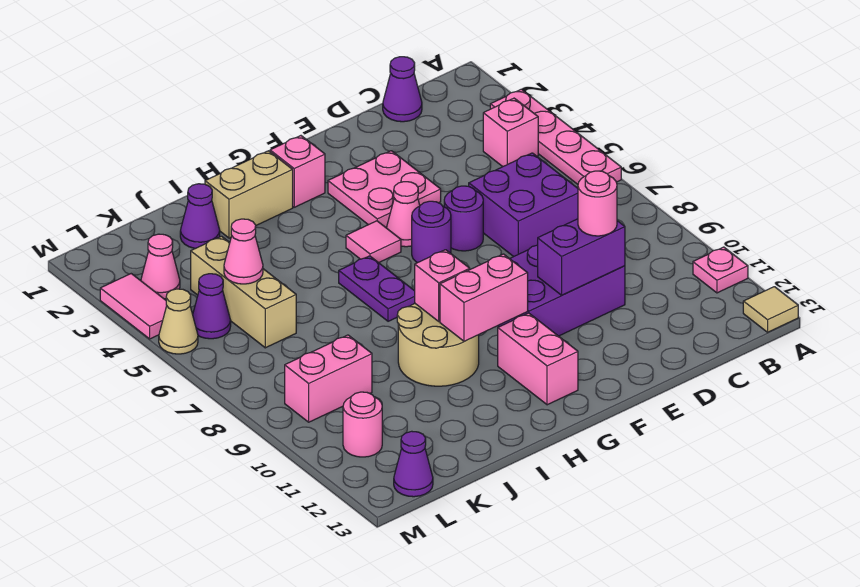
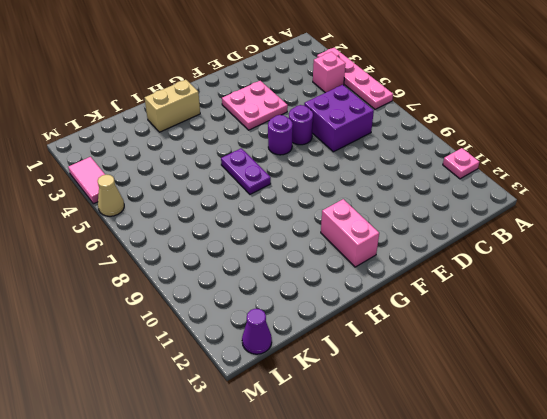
none -> tan 1x1 tile [743,287,798,332]
none -> purple 1x1 cone [383,57,422,122]
none -> purple 2x3 brick [498,245,625,336]
none -> pink 1x1 cone [387,182,420,247]

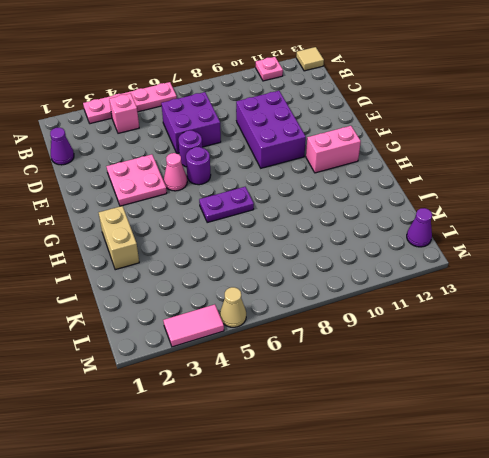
none -> pink 1x1 brick [270,136,325,207]
none -> pink 1x1 tile [346,221,401,263]
none -> tan 2x2 round brick [397,304,479,386]
none -> purple 1x1 cone [180,184,220,248]

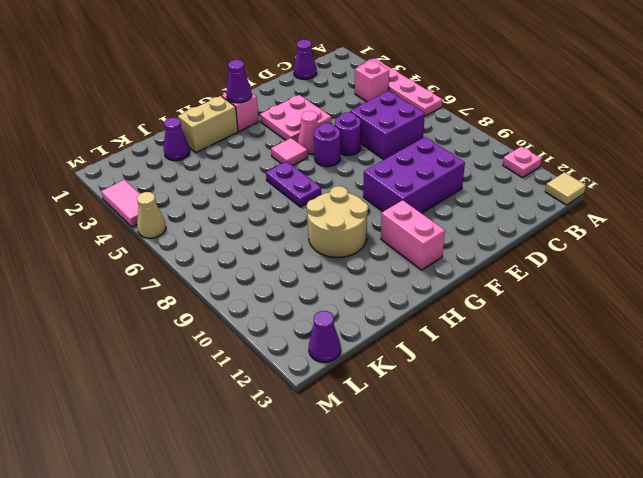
purple 1x1 cone [226,60,252,103] -> purple 1x1 cone moved to [193,274,231,339]
none -> tan 1x3 brick [191,236,296,348]
none -> pink 1x2 brick [285,335,372,422]
none -> pink 1x1 cone [141,234,180,299]
none -> pink 1x1 round brick [343,392,382,457]

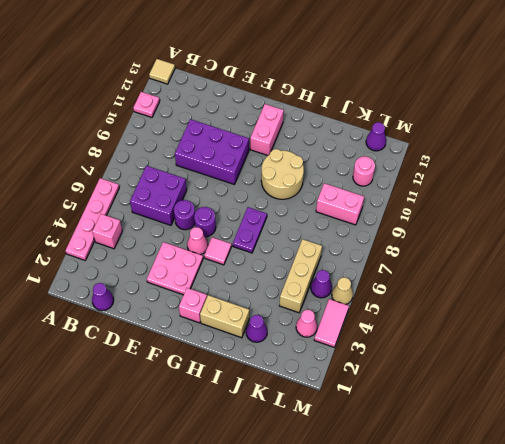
none -> purple 1x2 brick [538,219,625,295]
none -> pink 1x2 brick [440,254,528,341]
none -> pink 1x1 brick [415,250,470,321]
none -> pink 1x1 cone [224,219,263,284]

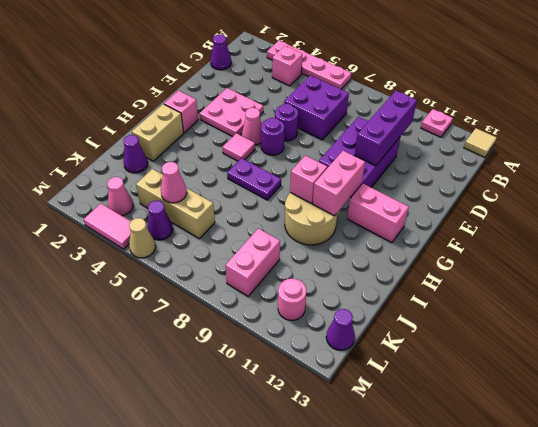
purple 1x3 brick [355,91,417,166] -> purple 1x2 brick [538,219,625,295]
none -> pink 1x1 round brick [578,171,617,236]

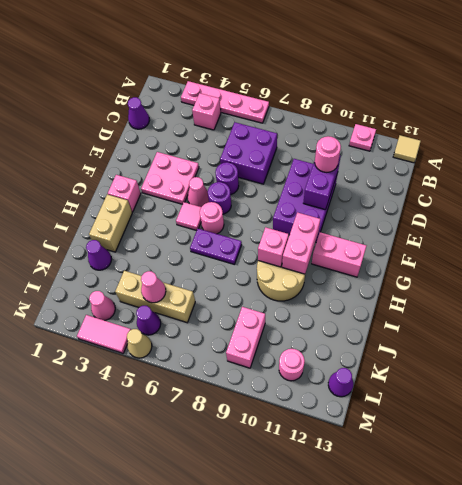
pink 1x1 round brick [200,202,224,234] -> none

